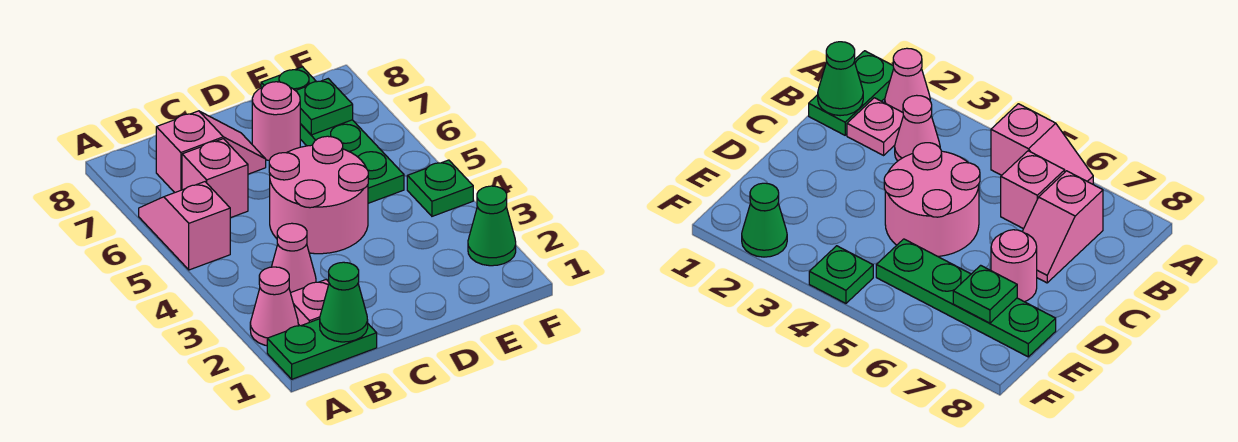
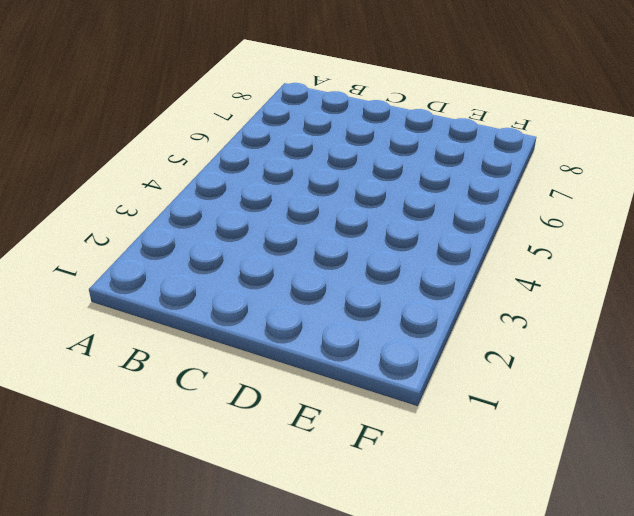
none -> green 1x2 plate [267,319,377,379]
none -> pink 1x1 cone [250,267,298,346]
none -> pink 1x2 slope [139,182,230,270]

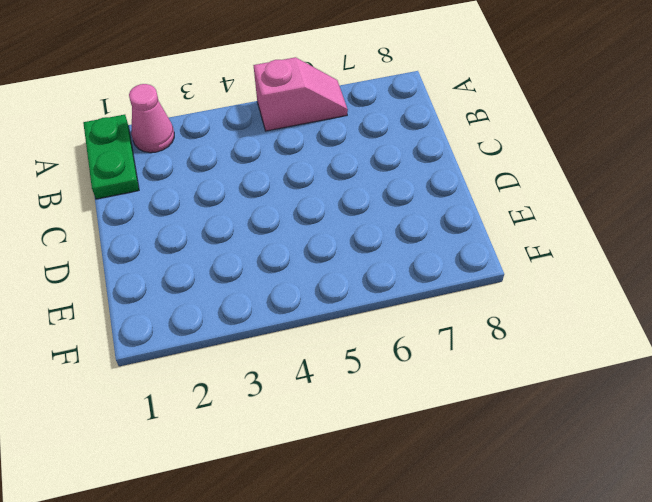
none -> pink 1x1 plate [291,279,329,326]
none -> pink 1x1 cone [272,223,316,293]
none -> pink 1x1 brick [182,139,248,218]

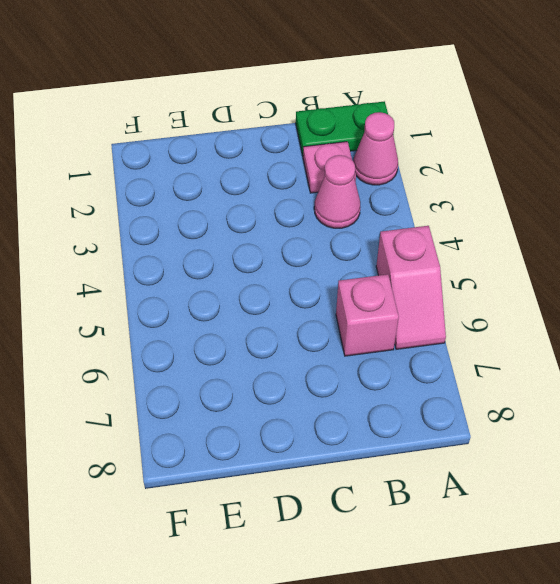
none -> pink 1x2 slope [156,111,266,193]
none -> pink 2x2 round brick [269,136,368,254]
none -> pink 1x1 round brick [252,82,300,160]

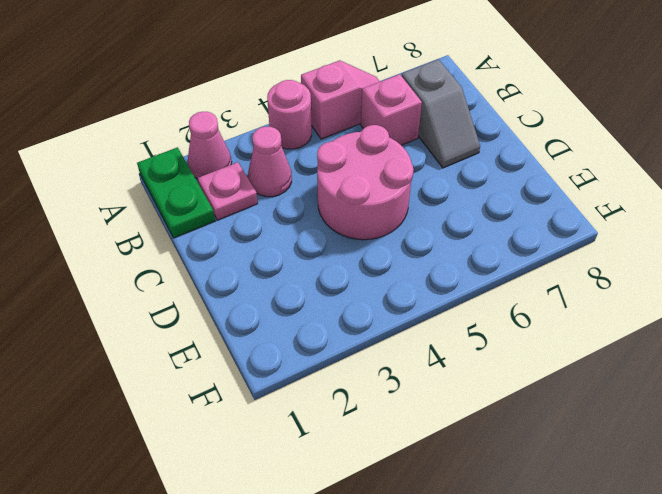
pink 1x1 round brick [267,80,312,149] -> pink 1x1 round brick moved to [252,82,300,160]
grey 1x2 slope [402,59,480,168] -> pink 1x2 slope [156,111,266,193]
none -> green 1x4 plate [261,67,404,203]
none -> green 1x1 cone [468,186,516,266]
none -> green 1x1 plate [407,160,473,216]

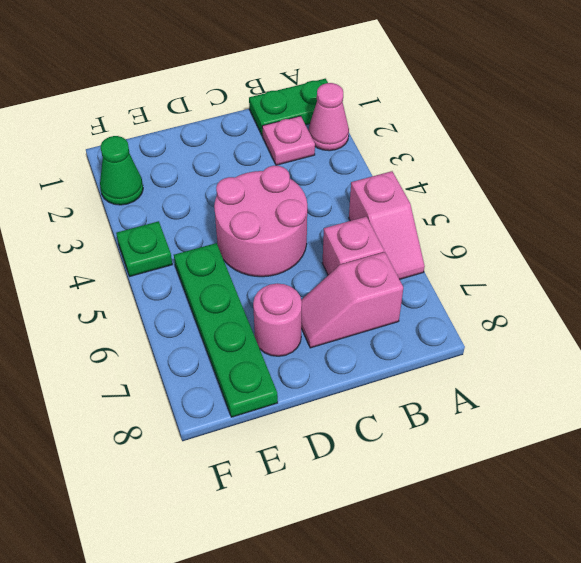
none -> pink 1x1 cone [272,223,316,293]
none -> green 1x1 cone [320,262,368,342]
none -> green 1x1 plate [296,79,353,135]

